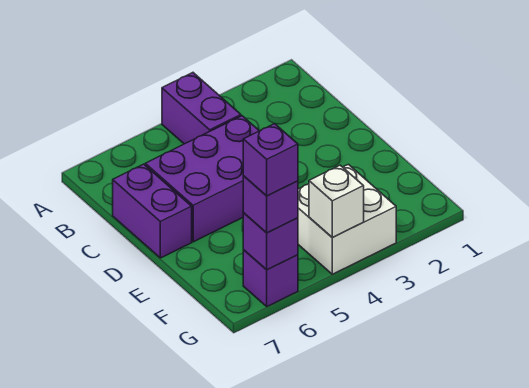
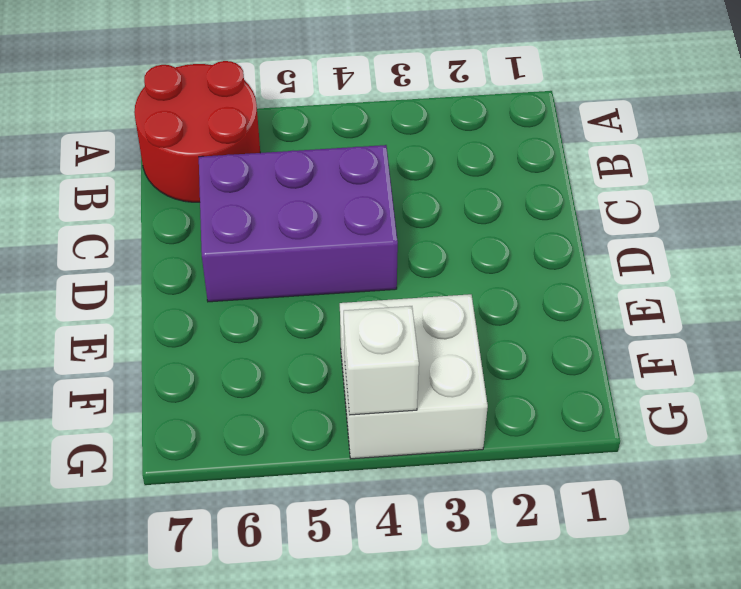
red 2x2 round brick [134,61,260,202] -> none
none -> purple 1x2 brick [162,73,241,144]
none -> purple 1x2 brick [113,164,192,258]

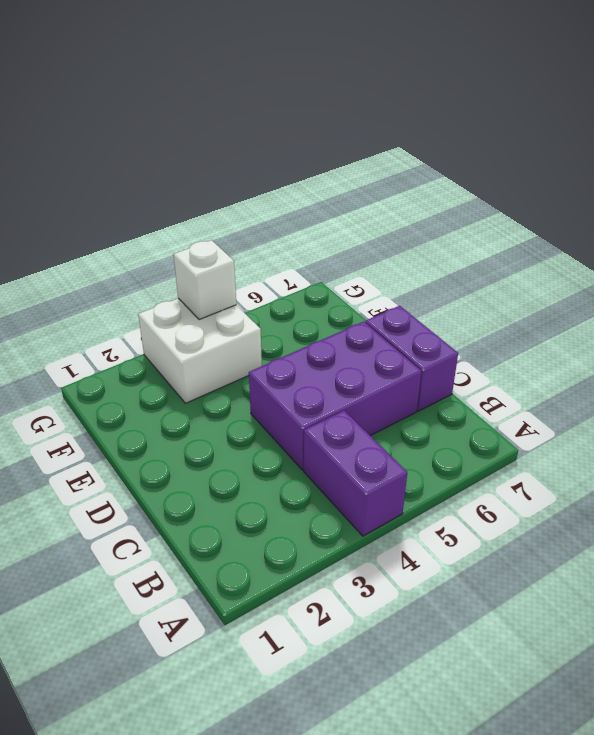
none -> purple 1x1 brick [243,250,298,306]
none -> purple 1x1 brick [243,213,298,270]

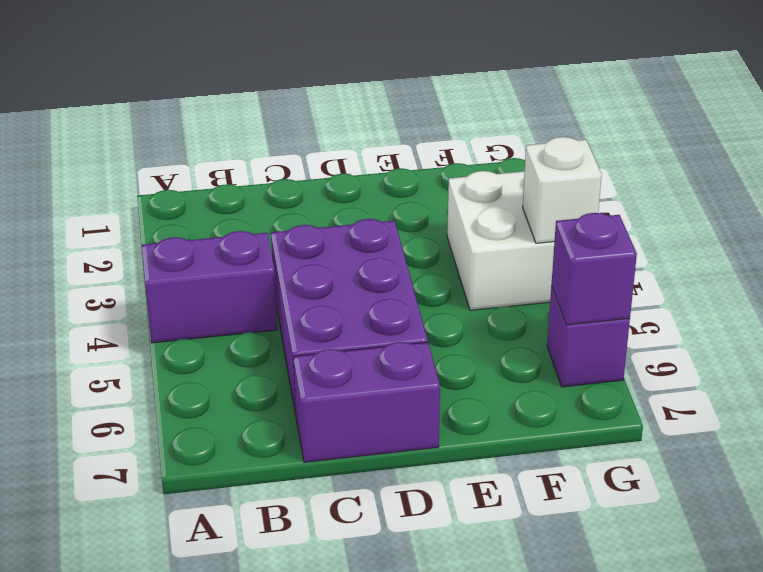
none -> purple 1x1 brick [243,176,298,233]
none -> purple 1x1 brick [243,124,298,196]

